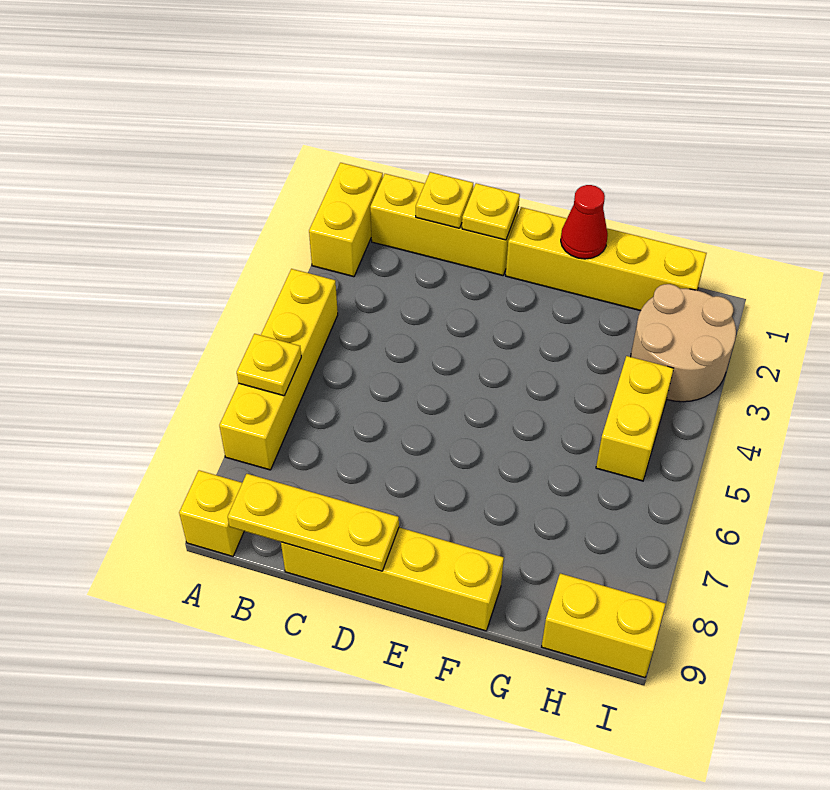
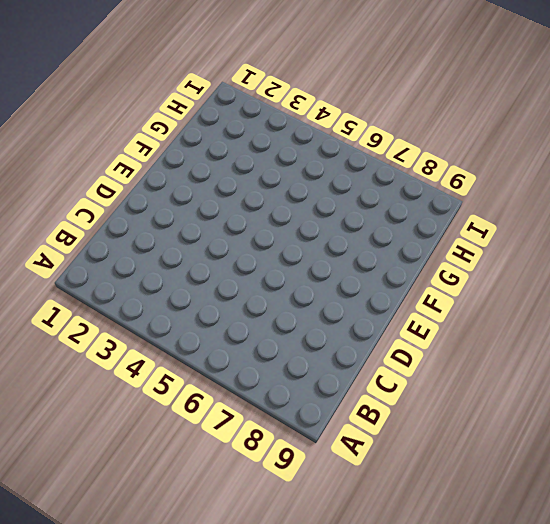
none -> yellow 1x2 brick [309,163,383,277]
none -> yellow 1x4 brick [219,269,338,470]
none -> yellow 1x1 brick [179,470,244,556]

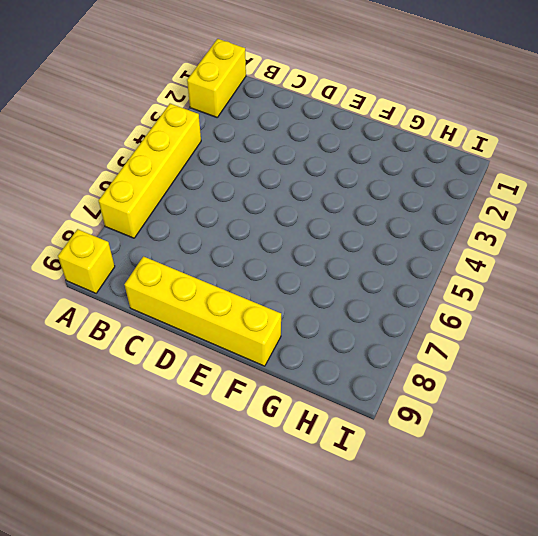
none -> yellow 1x3 brick [370,174,519,275]
none -> yellow 1x4 brick [506,207,706,311]
none -> tan 2x2 round brick [631,284,736,402]

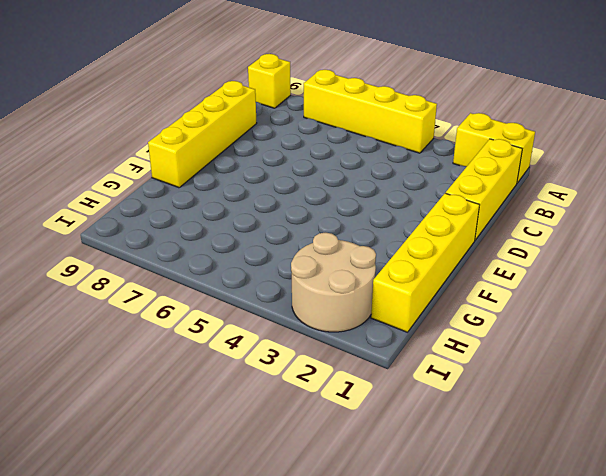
none -> yellow 1x2 brick [596,356,674,481]
none -> yellow 1x2 brick [541,573,666,678]
none -> yellow 1x1 plate [237,334,301,396]

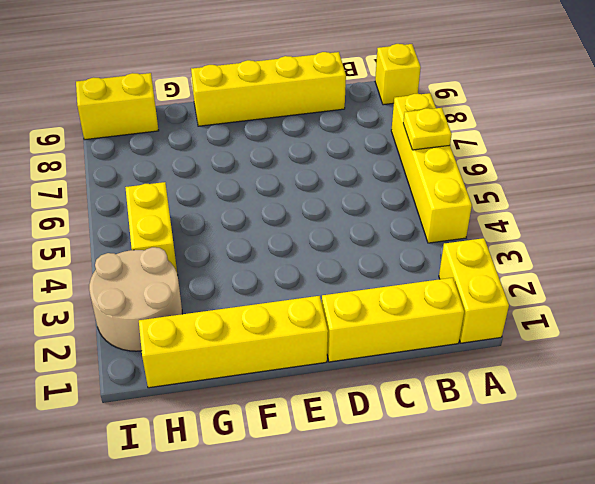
none -> yellow 1x3 plate [228,474,399,571]
none -> yellow 1x1 plate [416,172,473,228]
none -> yellow 1x1 plate [462,183,520,240]

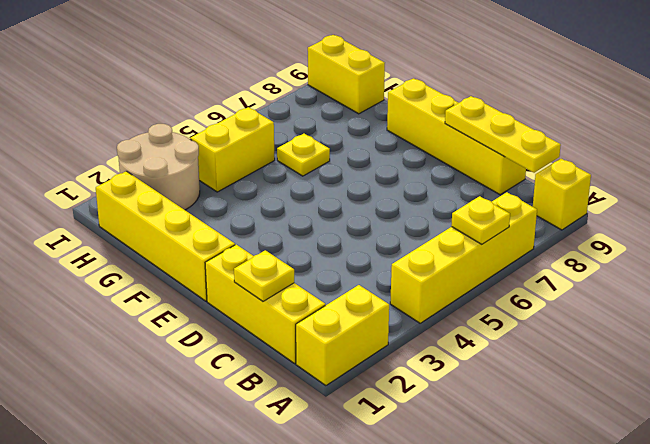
yellow 1x1 plate [277,134,330,176] -> yellow 1x1 plate moved to [462,183,520,240]
none -> red 1x1 cone [561,185,608,259]

